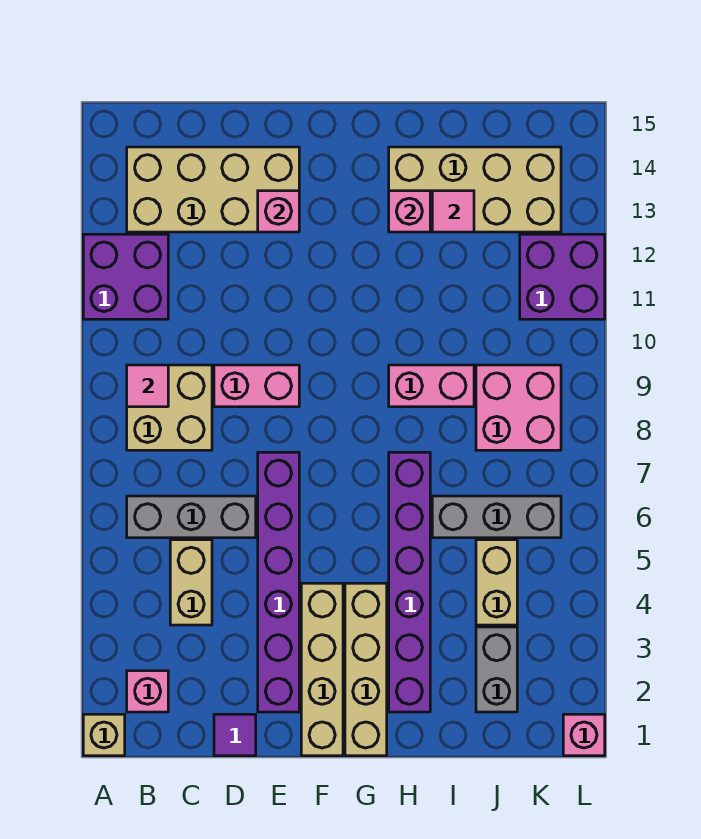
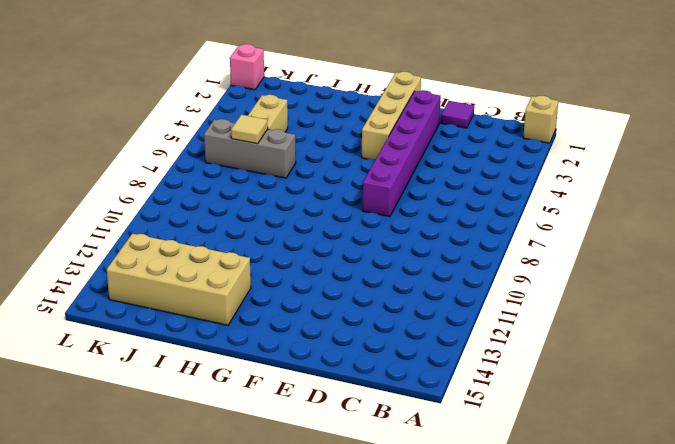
tan 1x1 tile [231,115,268,144] -> none
none -> purple 2x2 brick [83,234,168,319]
none -> pink 1x1 brick [127,671,168,712]
none -> grey 1x3 brick [127,496,256,538]

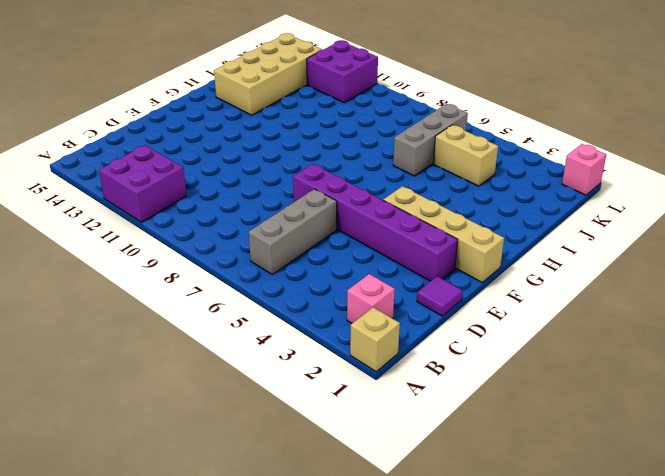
none -> tan 2x2 brick [127,365,212,450]
none -> tan 2x4 brick [127,147,299,232]
none -> tan 1x2 brick [170,540,212,625]

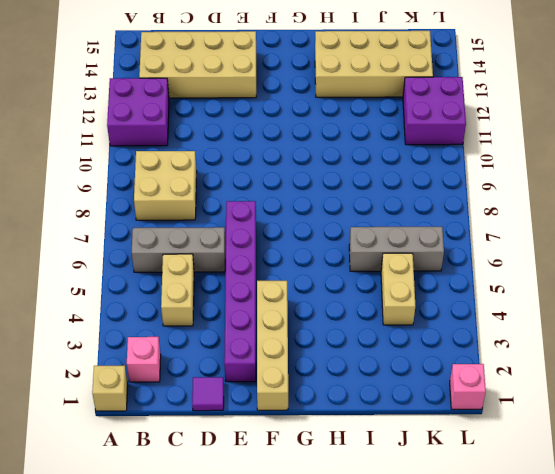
none -> pink 1x2 brick [214,365,299,407]
none -> tan 1x4 brick [345,583,387,756]
none -> purple 1x6 brick [389,452,430,712]

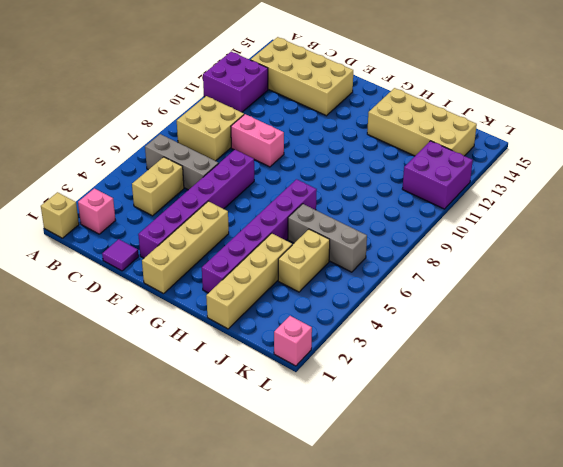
tan 1x4 brick [206,233,292,329] -> tan 1x4 brick moved to [345,583,387,756]
none -> pink 1x2 brick [389,365,474,407]
none -> grey 1x2 brick [476,627,517,712]
none -> pink 2x2 brick [476,365,561,450]

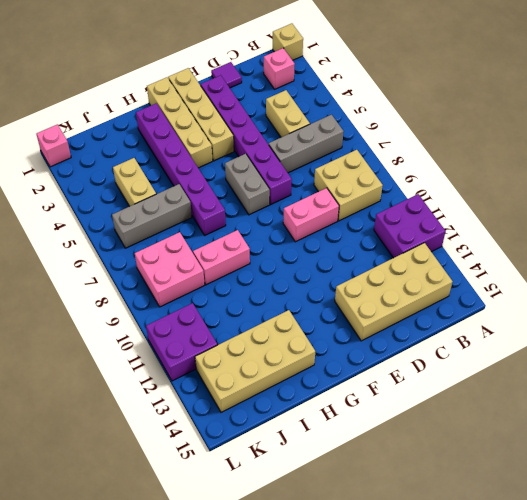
grey 1x2 brick [225,154,270,215] -> grey 1x2 brick moved to [476,627,517,712]
none -> pink 1x1 tile [127,365,168,407]
none -> pink 1x1 brick [258,191,299,232]
none -> pink 1x1 brick [389,191,430,232]

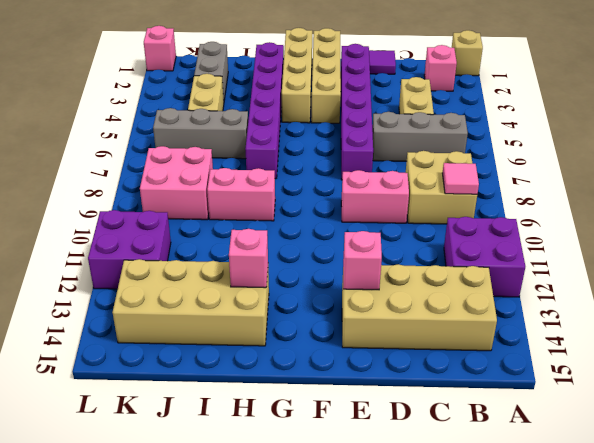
none -> pink 1x1 tile [432,191,474,232]

